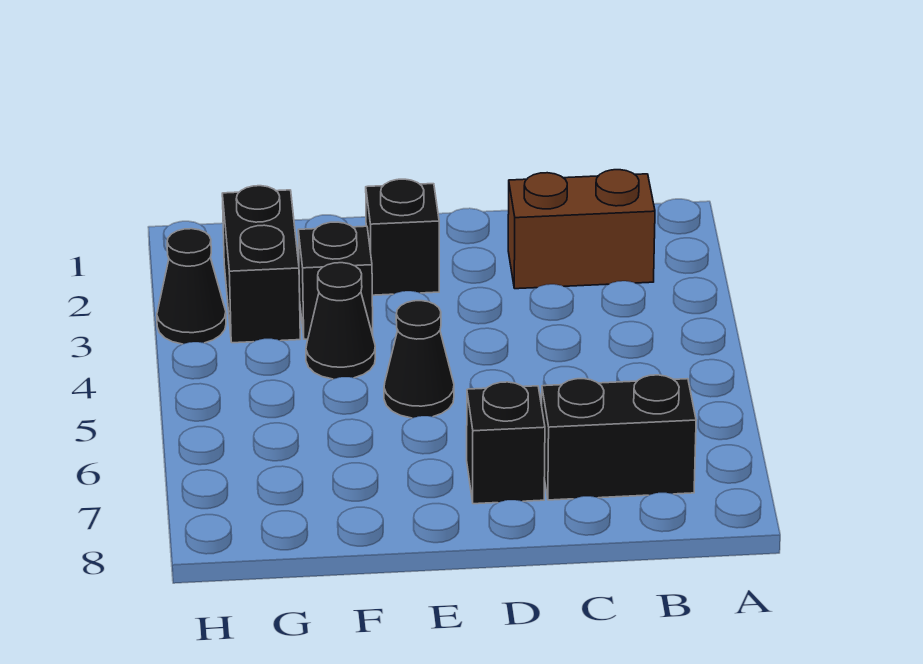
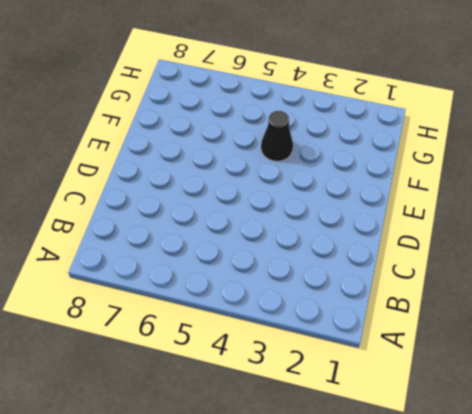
none -> brown 1x2 brick [508,170,655,289]
none -> black 1x2 brick [542,375,696,500]

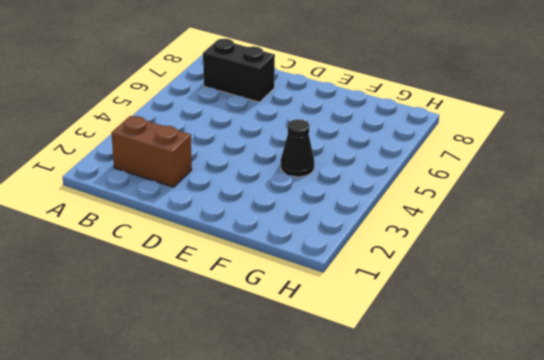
none -> black 1x1 brick [467,382,545,504]
none -> black 1x1 brick [366,179,439,295]

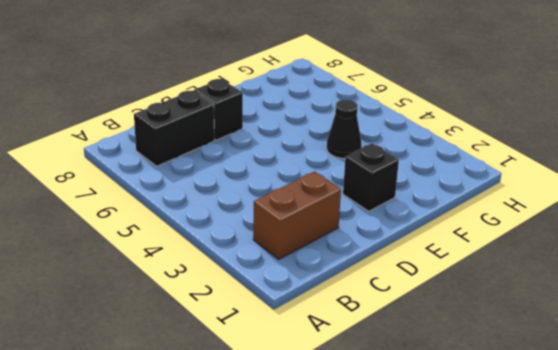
none -> black 1x1 cone [384,301,454,418]
none -> black 1x1 brick [298,222,373,339]

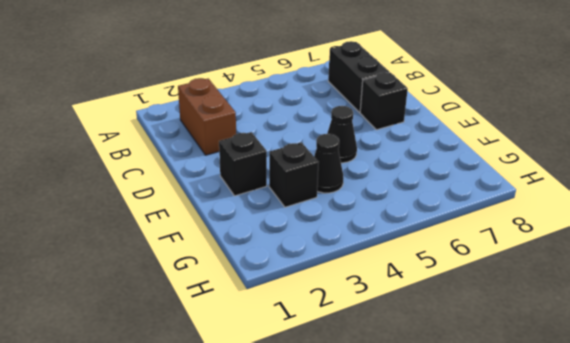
none -> black 1x2 brick [222,186,300,343]
none -> black 1x1 cone [157,229,226,344]

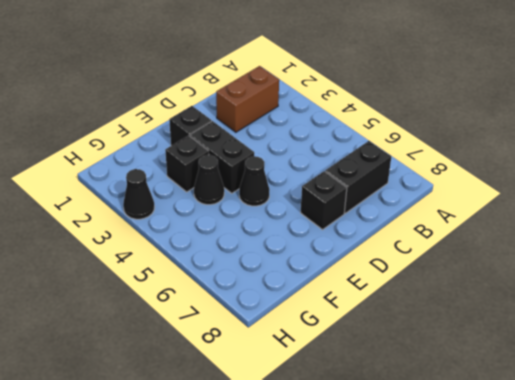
black 1x2 brick [190,121,254,193] -> black 1x2 brick moved to [222,186,300,343]

